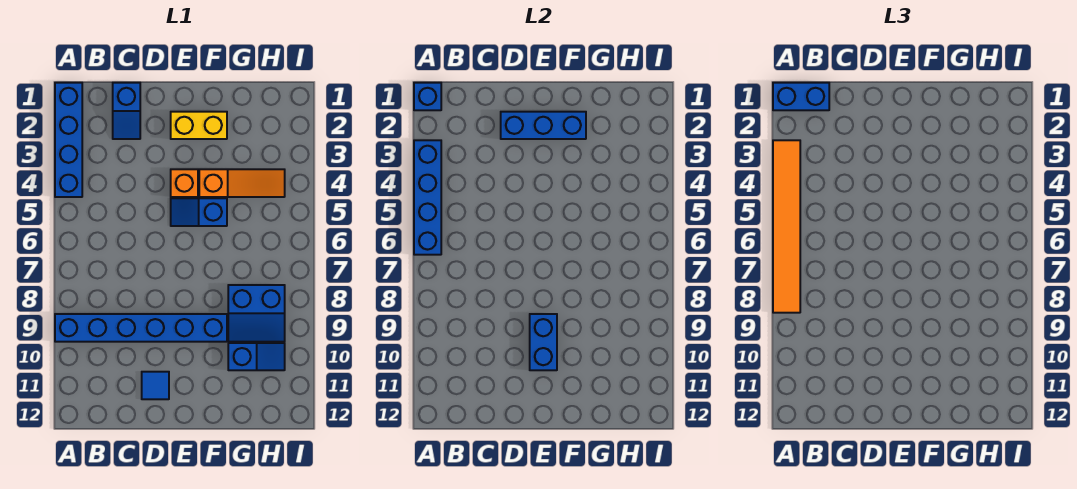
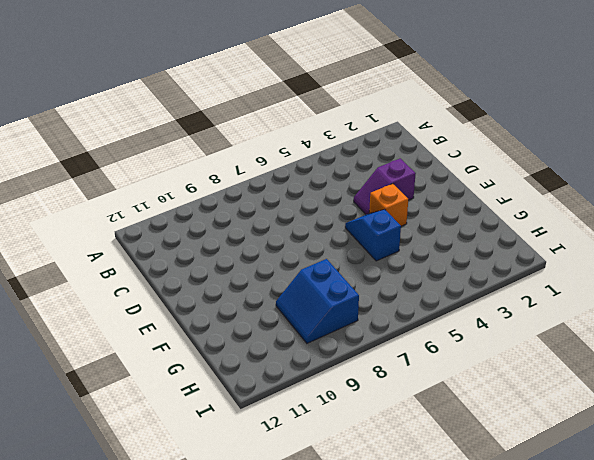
purple 1x2 slope [354,158,416,214] -> none
none -> blue 1x4 brick [55,83,82,197]
none -> blue 1x6 brick [55,314,227,342]
none -> blue 1x2 slope [113,83,140,139]

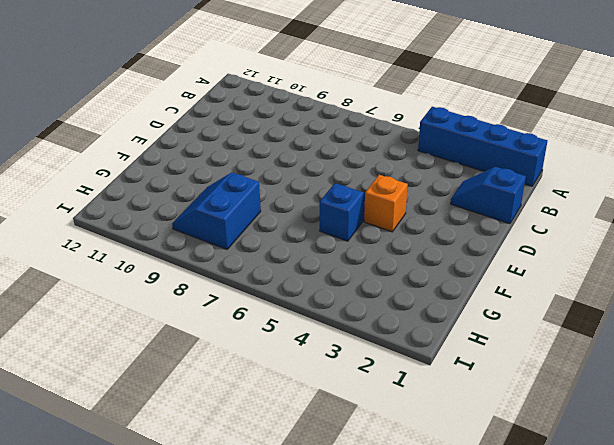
none -> blue 1x6 brick [55,314,227,342]
none -> blue 1x1 tile [142,372,169,399]
none -> yellow 1x2 brick [171,112,227,139]

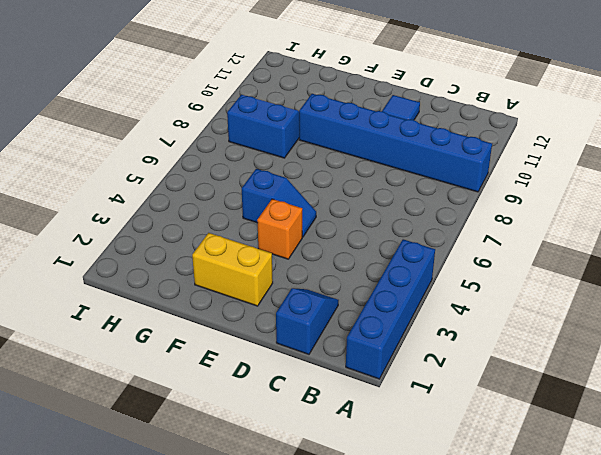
none -> orange 1x3 slope [199,169,285,197]
none -> blue 1x2 slope [228,343,285,370]
none -> blue 1x1 brick [414,83,441,110]

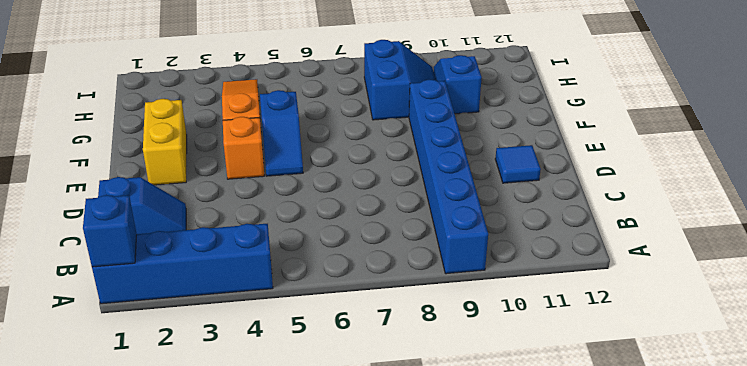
none -> blue 1x4 brick [414,140,441,255]
none -> blue 1x3 brick [501,112,586,139]
none -> blue 1x2 brick [530,314,557,370]

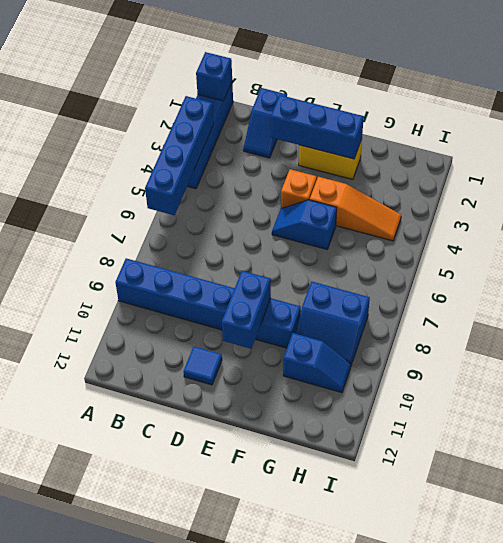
none -> blue 1x2 brick [773,83,829,110]
none -> orange 1x6 tile [773,140,800,313]

